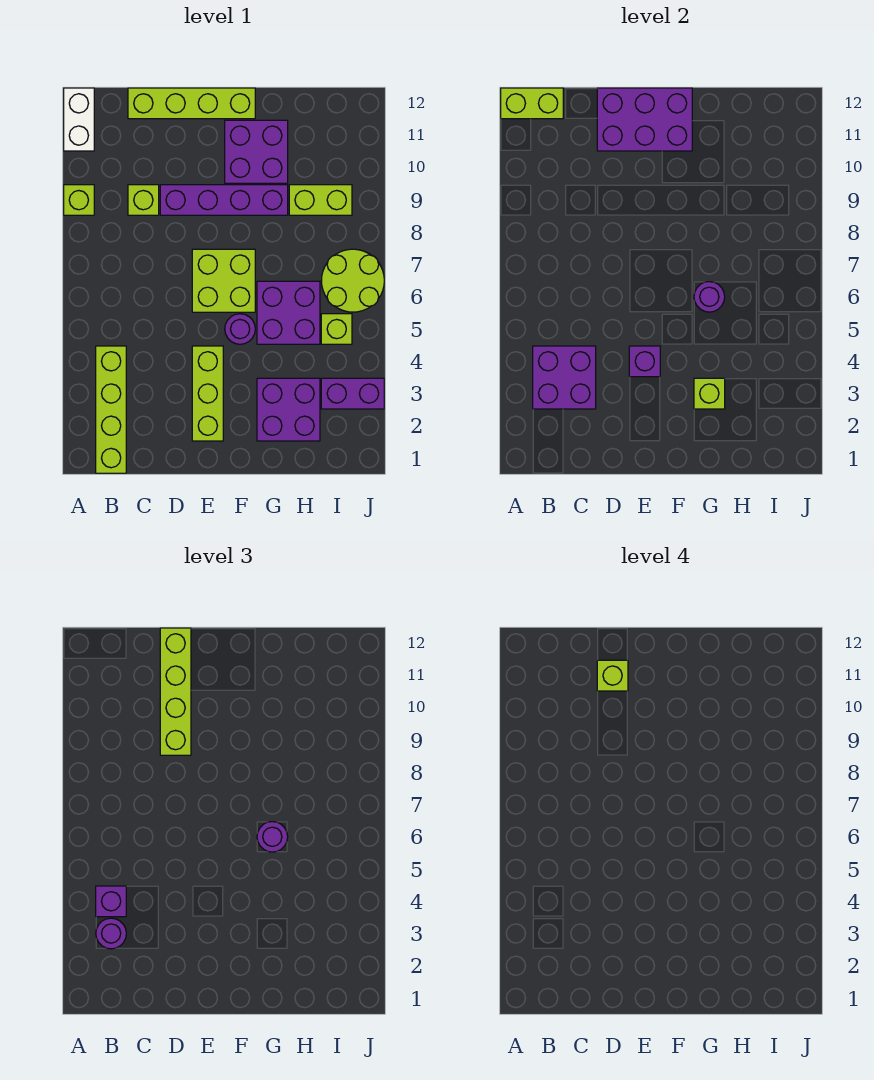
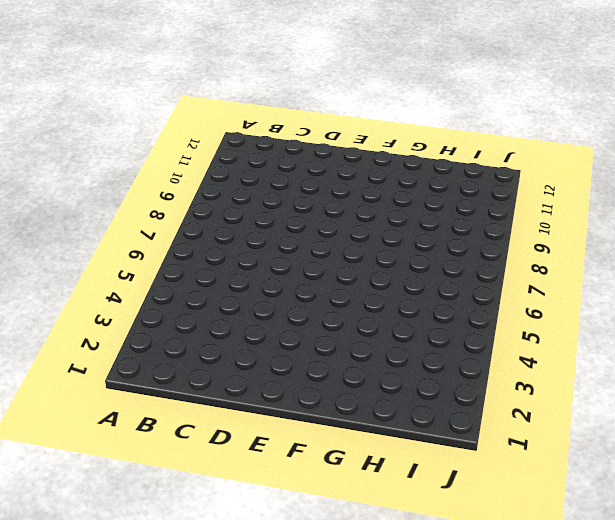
none -> lime 1x1 brick [64,185,94,215]
none -> white 1x2 brick [64,88,94,151]
none -> lime 1x4 brick [96,346,126,473]

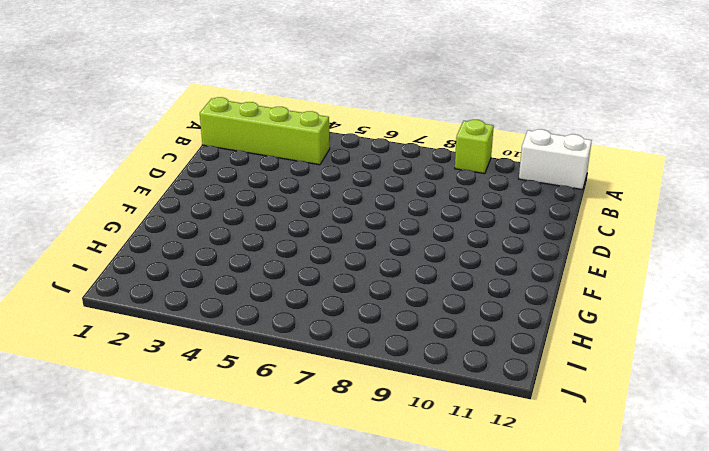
none -> lime 1x1 brick [128,185,159,215]
none -> lime 1x4 brick [128,88,255,119]
none -> purple 1x4 brick [160,185,288,215]

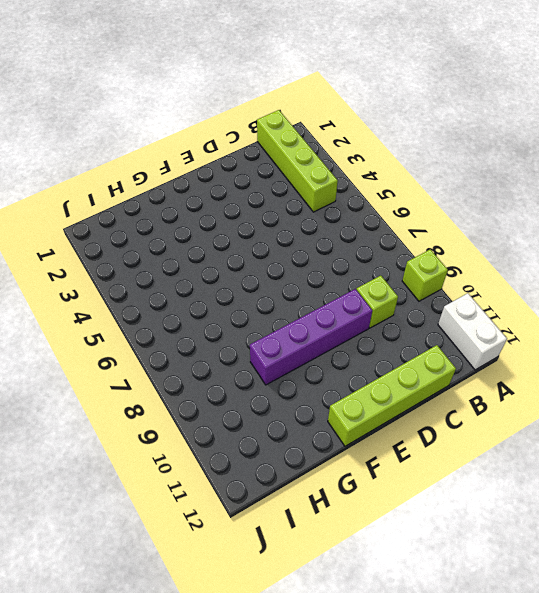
none -> lime 1x3 brick [192,346,223,441]
none -> lime 2x2 brick [192,249,255,312]
none -> purple 1x1 round brick [225,314,255,344]

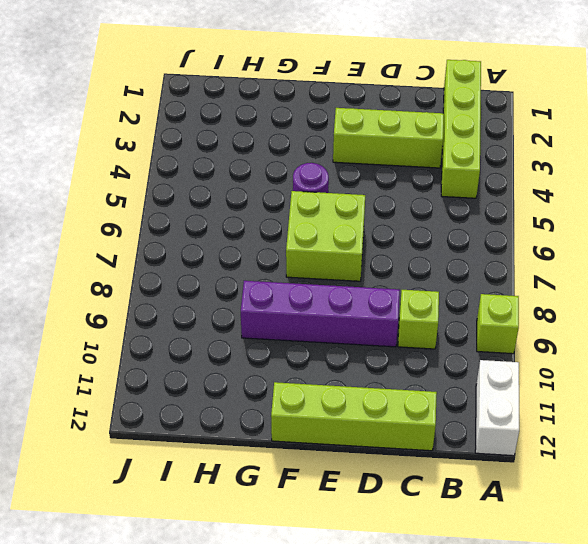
lime 1x3 brick [333,108,444,168] -> lime 1x3 brick turned to [192,346,223,441]
none -> purple 2x2 brick [225,120,288,183]
none -> purple 2x2 brick [257,378,320,441]
none -> purple 2x2 brick [257,281,320,344]

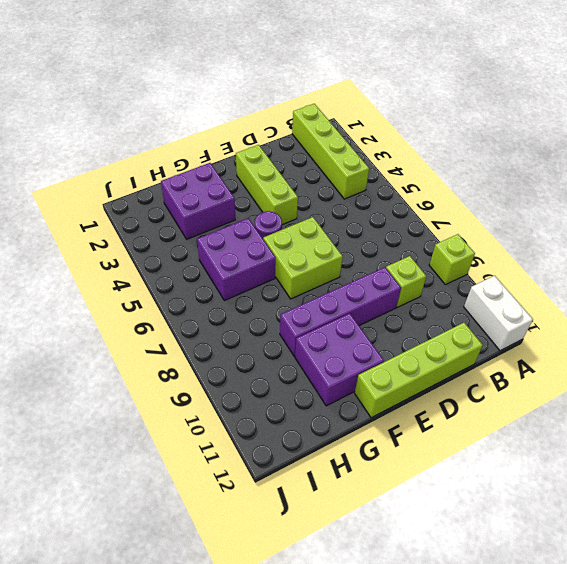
none -> lime 1x2 brick [289,185,352,215]
none -> purple 1x2 brick [321,378,384,409]
none -> lime 1x1 brick [321,314,352,344]

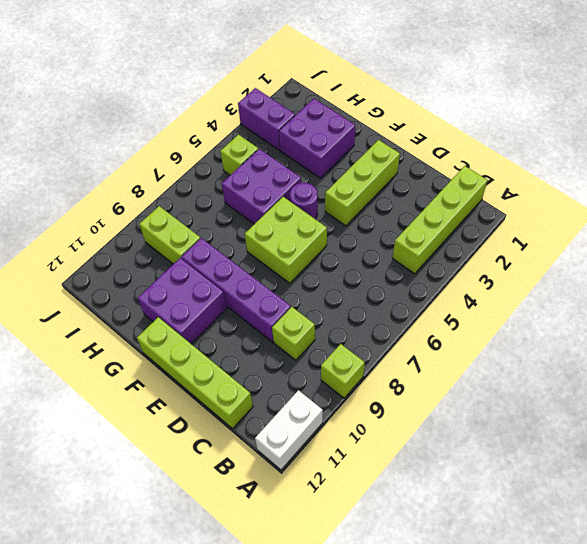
none -> lime 2x2 round brick [321,249,384,312]
none -> lime 1x2 brick [501,88,563,119]
none -> purple 2x2 brick [533,346,596,409]

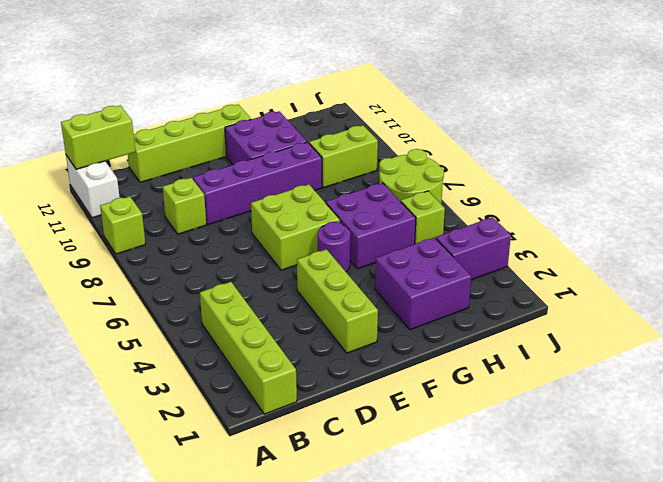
none -> purple 2x2 brick [533,346,596,409]
none -> purple 2x3 brick [597,88,692,151]
none -> purple 1x1 brick [629,346,660,377]

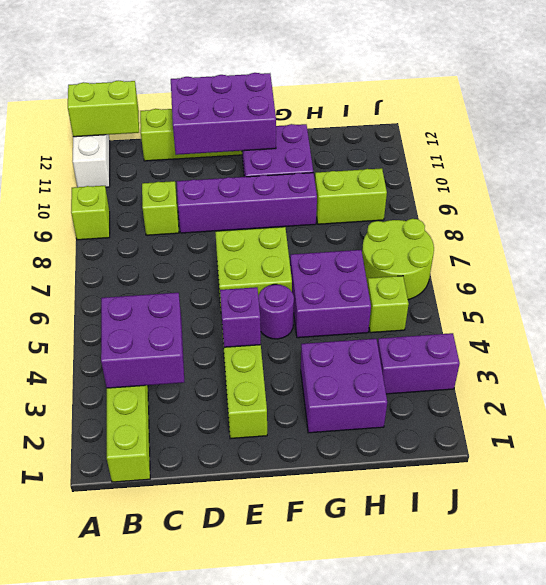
none -> lime 1x1 brick [694,378,725,409]
none -> purple 1x1 round brick [694,282,725,312]
none -> purple 1x1 round brick [96,918,126,949]

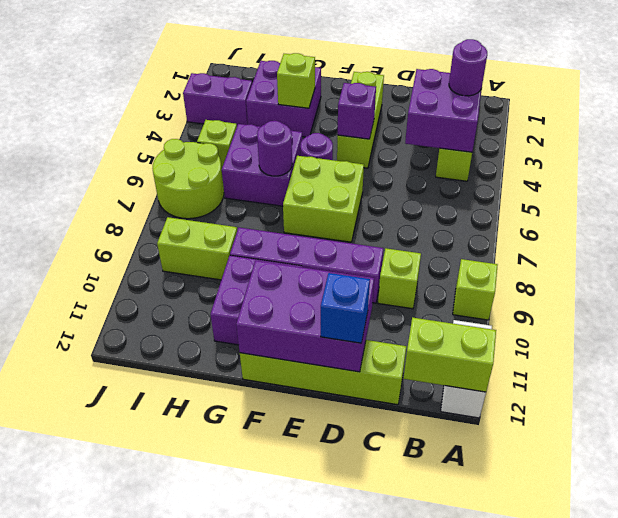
blue 1x1 brick [321,273,370,343] -> lime 1x4 brick [160,628,191,755]
none -> purple 1x1 brick [96,886,126,917]
none -> purple 1x1 round brick [257,822,288,852]
none -> lime 1x1 brick [597,660,628,691]

